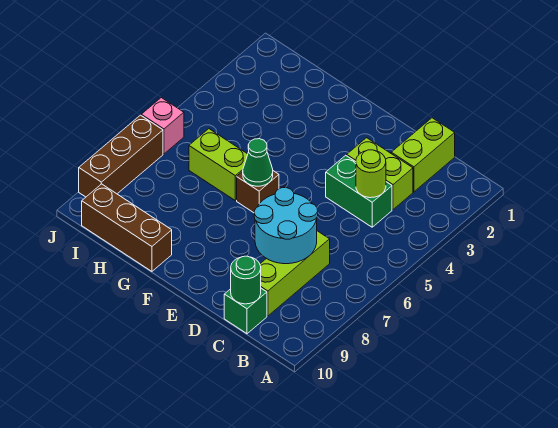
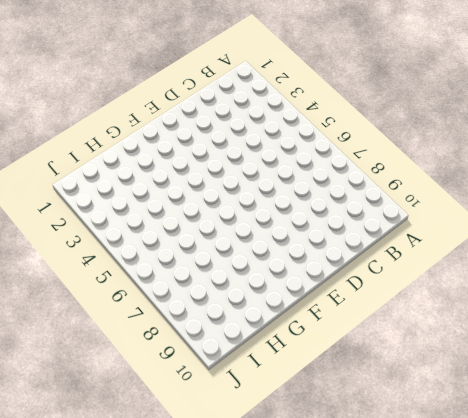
none -> lime 1x2 brick [391,118,455,192]
none -> lime 1x2 brick [347,138,413,209]
none -> green 1x2 brick [326,155,392,227]

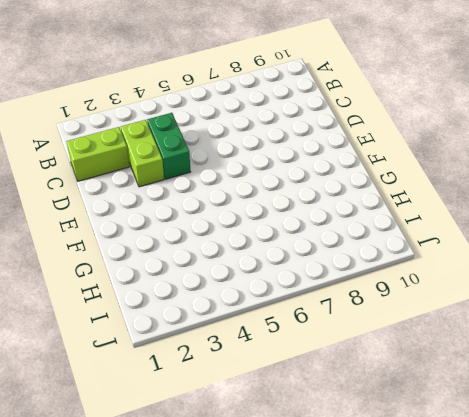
none -> lime 1x3 brick [260,231,330,316]
none -> green 1x1 brick [224,288,267,334]
none -> brown 1x1 brick [237,171,279,213]

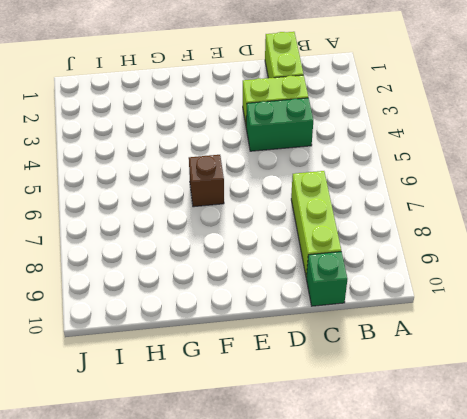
none -> lime 1x2 brick [189,129,248,200]
none -> brown 1x3 brick [82,184,172,271]
none -> pink 1x1 brick [141,98,184,154]

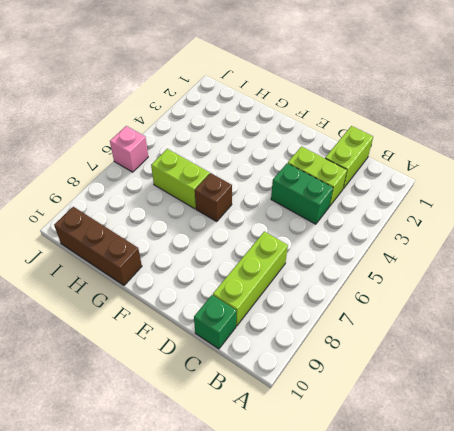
none -> brown 1x3 brick [79,115,163,197]
none -> lime 1x1 round brick [356,150,386,198]
none -> cyan 2x2 round brick [254,188,318,264]

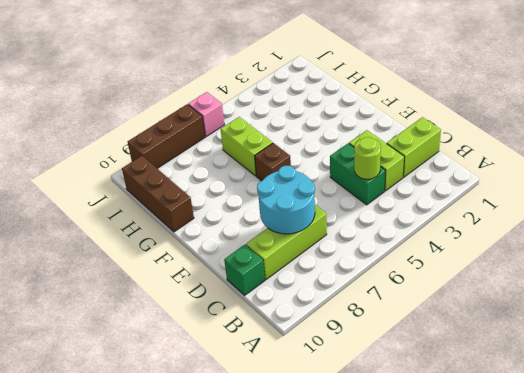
none -> green 1x1 round brick [231,256,261,304]
none -> green 1x1 cone [243,139,273,186]

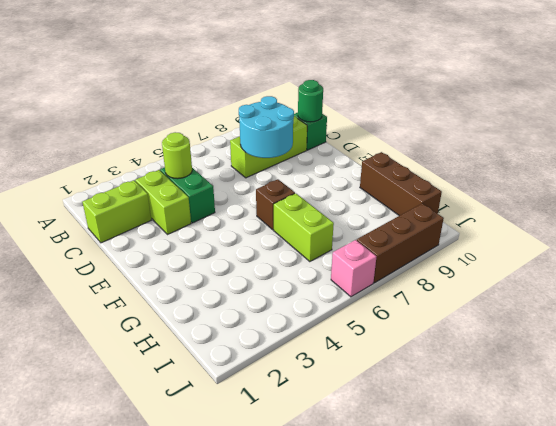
none -> green 1x1 cone [243,139,273,186]

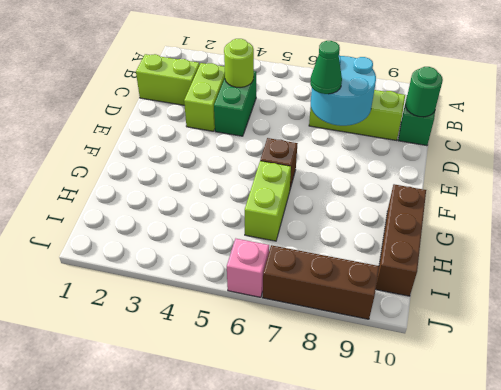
green 1x1 cone [310,41,342,94] -> green 1x1 cone moved to [243,139,273,186]

